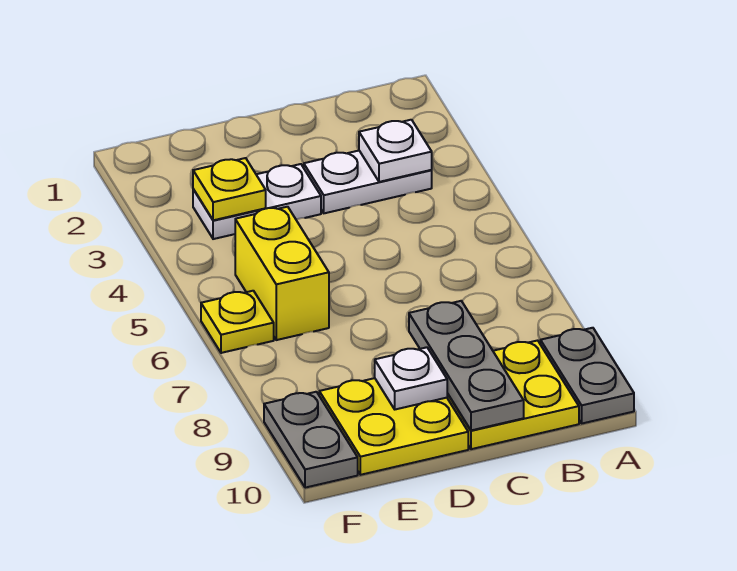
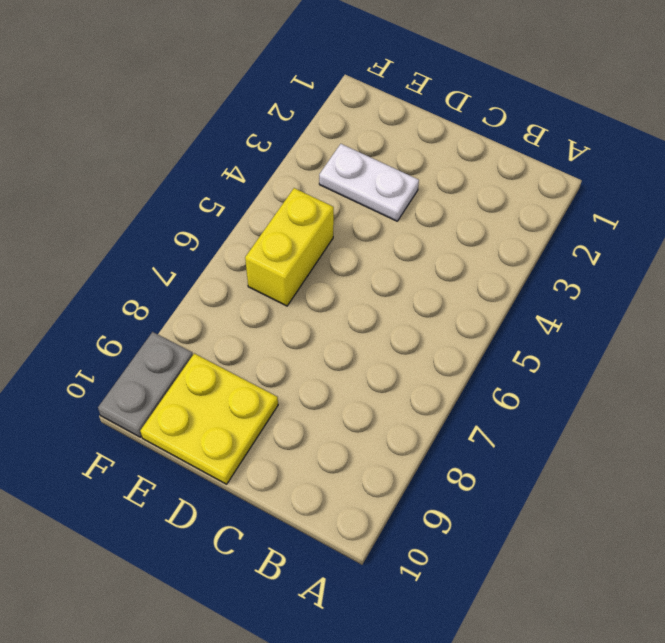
none -> grey 1x2 plate [540,328,634,423]
none -> white 1x2 plate [304,151,432,213]
none -> yellow 2x2 plate [447,340,579,449]

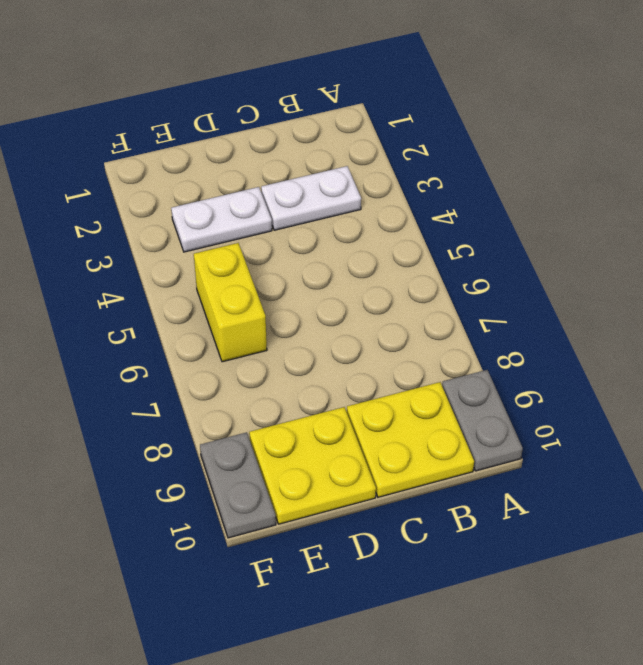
none -> yellow 1x1 plate [201,291,274,353]
none -> white 1x1 plate [359,120,432,182]
none -> grey 1x3 plate [409,301,524,430]

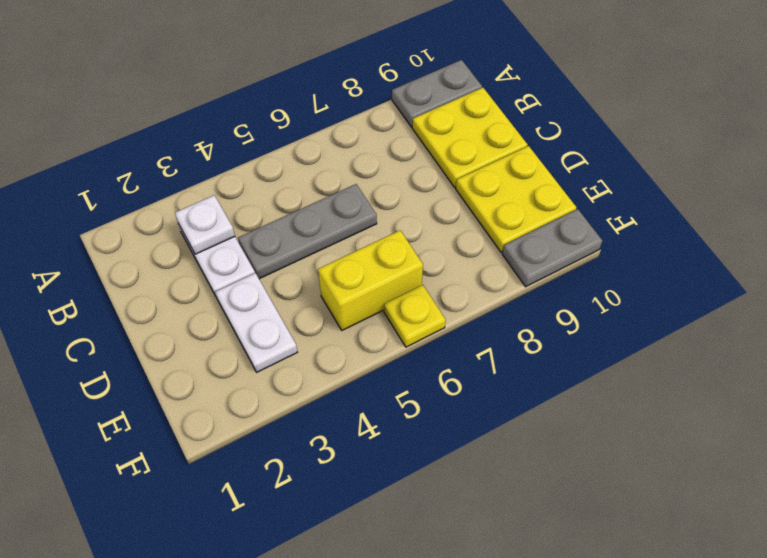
grey 1x3 plate [238,184,377,279] -> grey 1x3 plate moved to [409,301,524,430]
none -> white 1x1 plate [375,347,447,409]
none -> yellow 1x1 plate [193,158,266,220]

